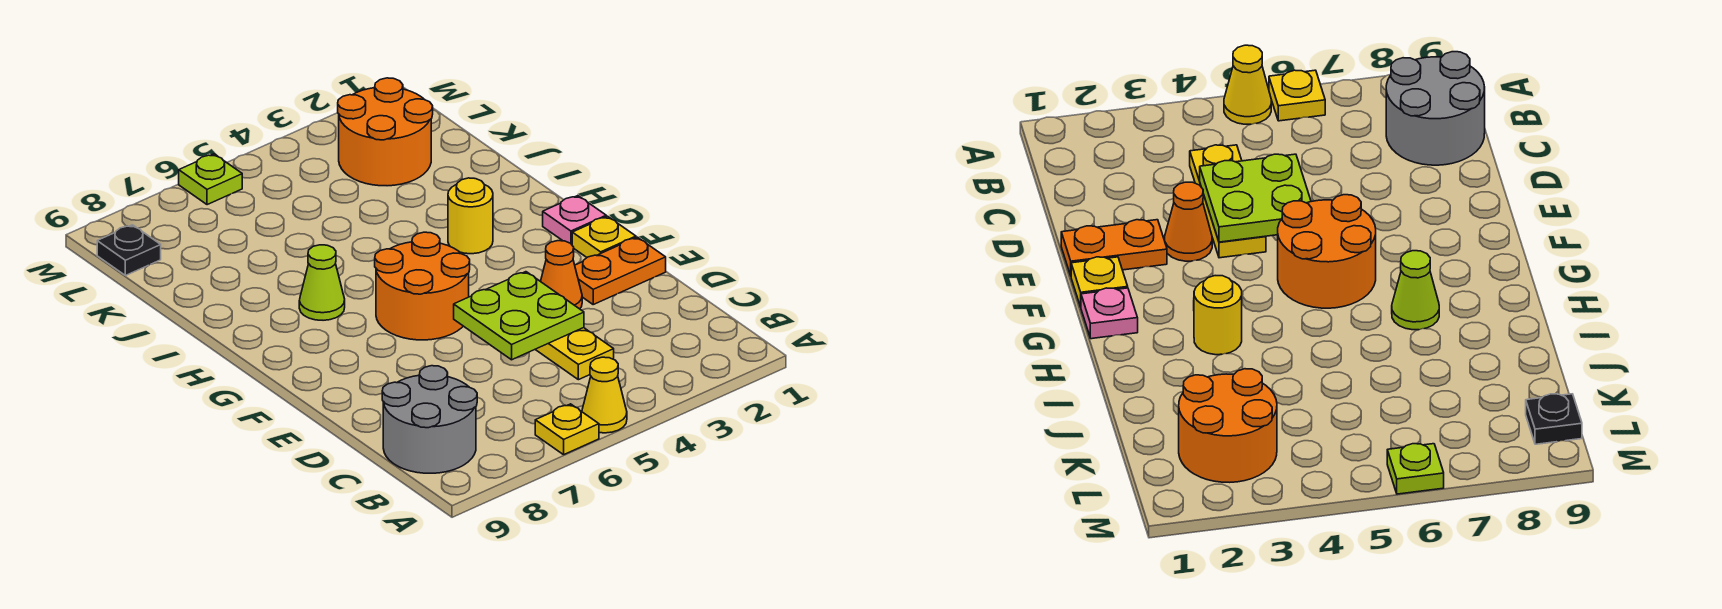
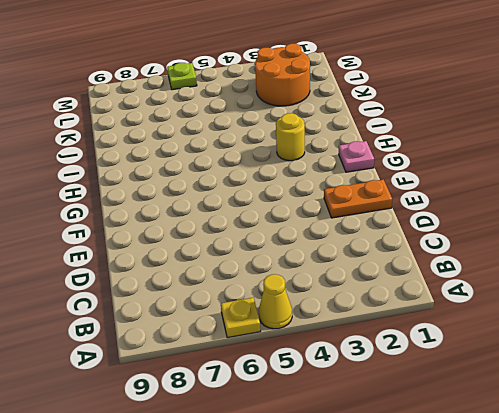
none -> grey 2x2 round brick [382,366,477,473]
none -> yellow 1x3 plate [535,328,614,380]
none -> orange 1x1 cone [541,241,582,309]

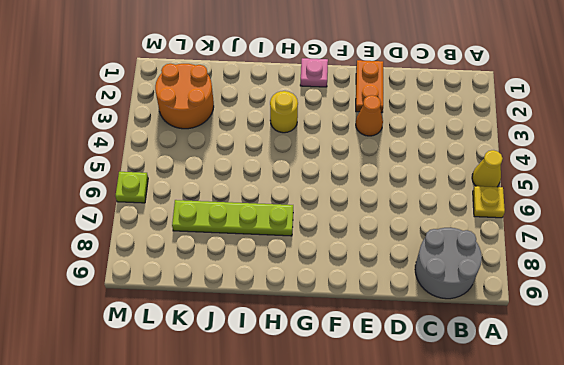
lime 1x4 plate [172,200,293,236] -> lime 1x1 cone [299,245,345,320]
none -> yellow 1x3 plate [535,328,614,380]
none -> yellow 1x1 plate [572,216,636,257]
none -> orange 2x2 round brick [375,232,470,340]

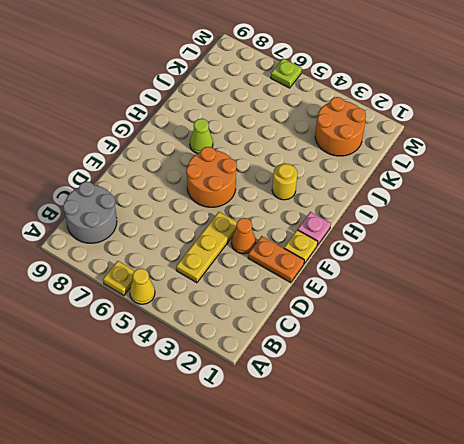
none -> black 1x1 plate [97,225,161,276]
none -> lime 2x2 plate [454,272,584,360]

